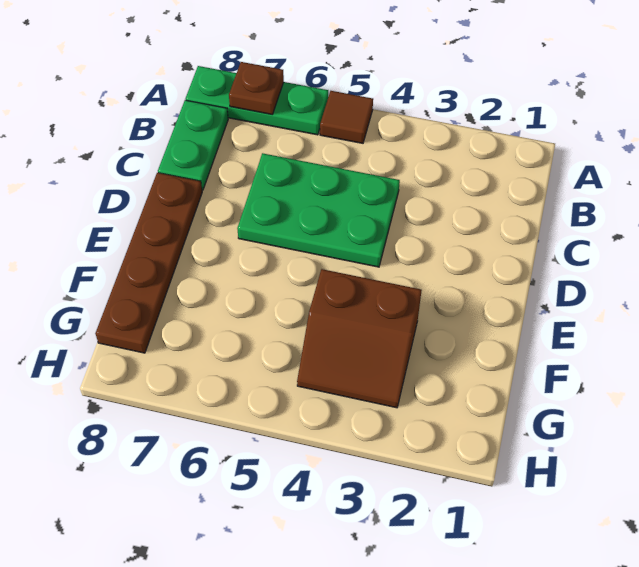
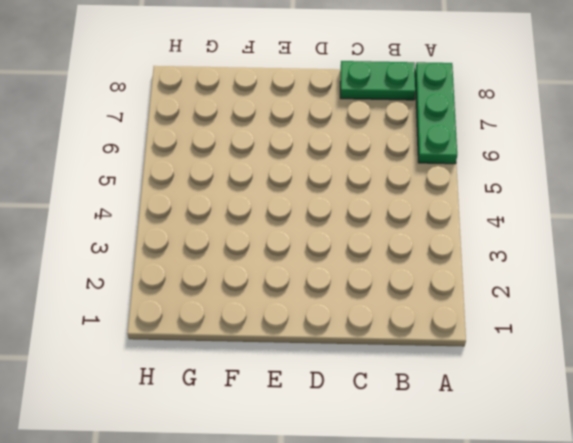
none -> brown 1x1 tile [320,91,373,143]
none -> green 2x3 plate [237,153,400,267]

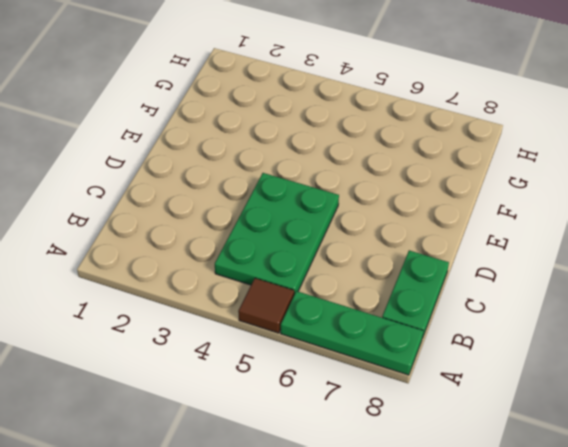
green 2x3 plate [215,173,339,294] -> green 2x3 plate turned to [237,153,400,267]
none -> brown 1x4 plate [95,173,202,353]
none -> brown 2x2 slope [297,269,422,408]

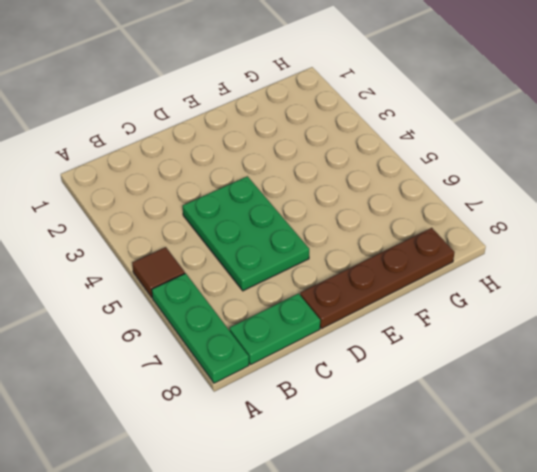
none -> brown 2x2 slope [297,269,422,408]
none -> brown 1x1 plate [229,62,284,114]

